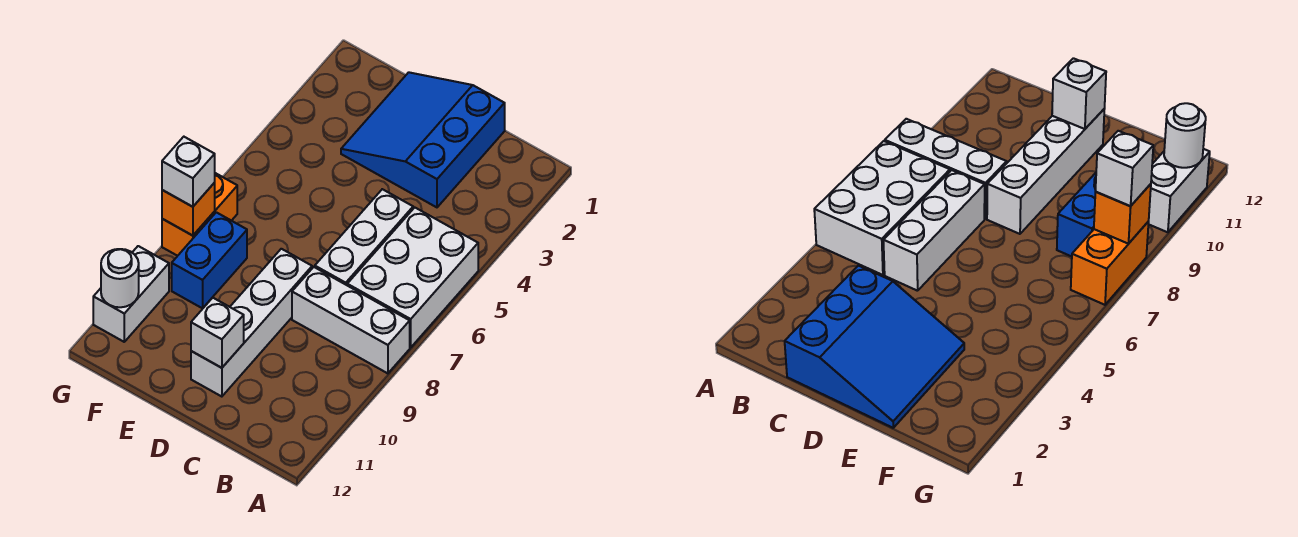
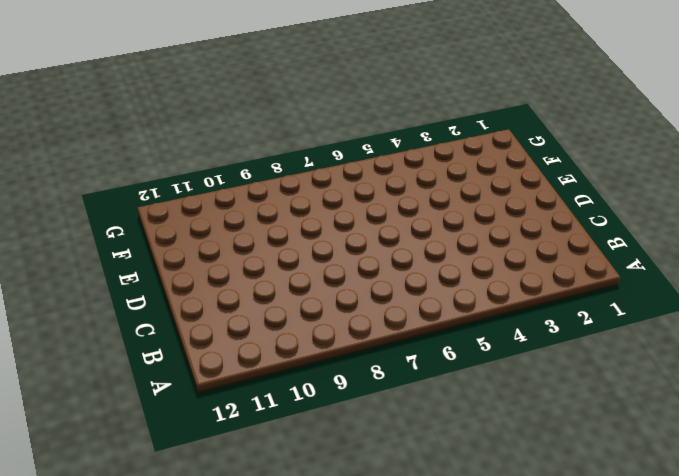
none -> white 2x3 brick [347,208,478,347]
none -> white 1x3 brick [292,267,410,373]
none -> blue 3x3 slope [341,72,505,207]

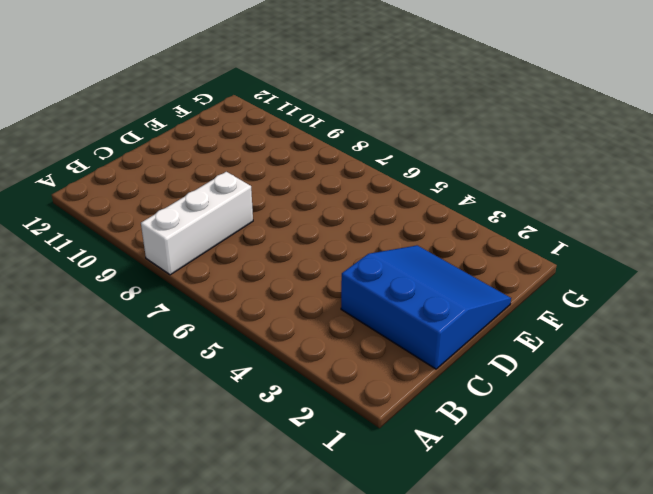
none -> white 2x3 brick [347,208,478,347]
none -> white 1x3 brick [315,189,413,285]
none -> white 1x4 brick [191,249,312,397]

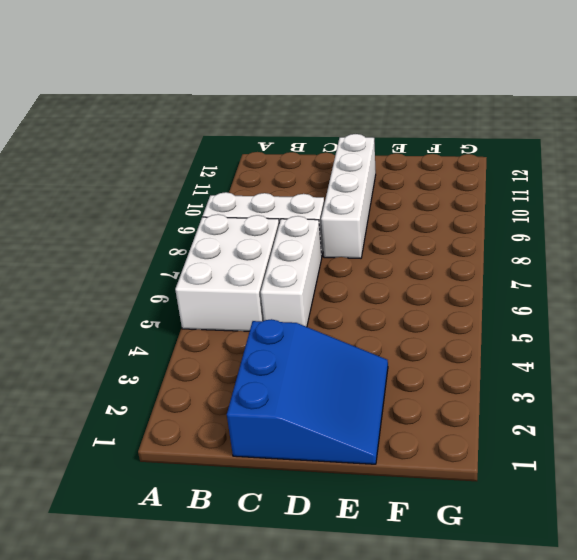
none -> blue 1x2 brick [172,212,247,308]
none -> orange 1x2 brick [162,173,237,256]
none -> white 1x2 brick [93,246,169,342]

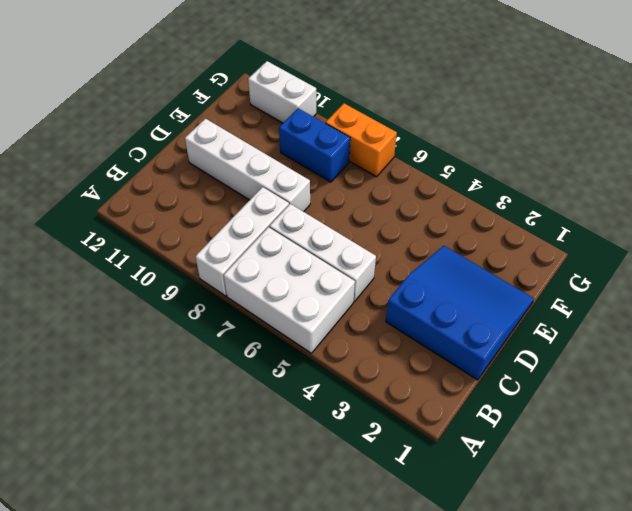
none -> white 1x1 brick [191,298,244,368]
none -> orange 1x1 brick [162,183,215,236]
none -> white 1x1 round brick [101,249,139,307]

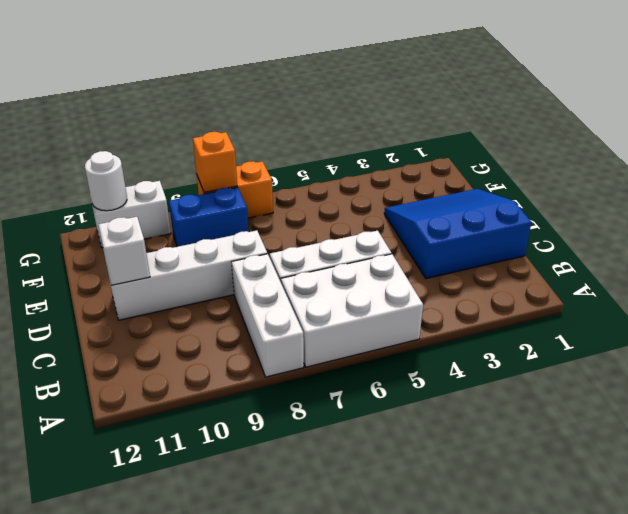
none -> white 1x1 brick [162,137,215,207]

